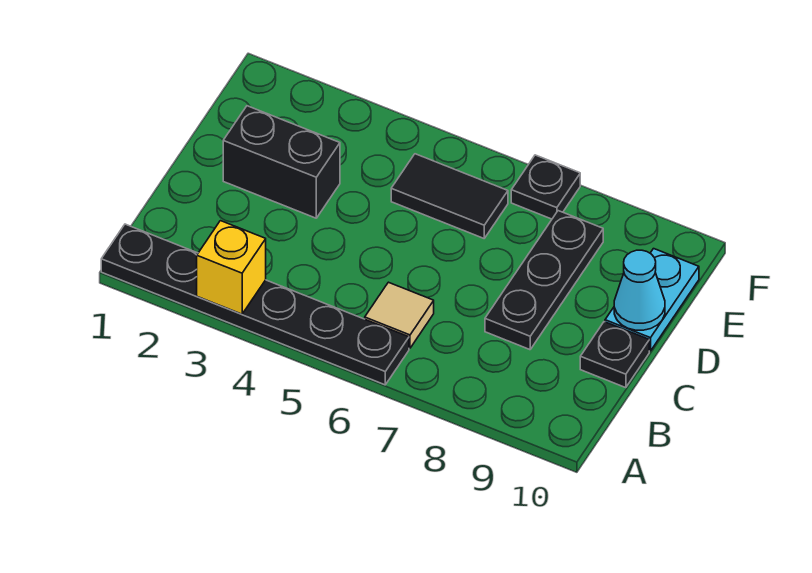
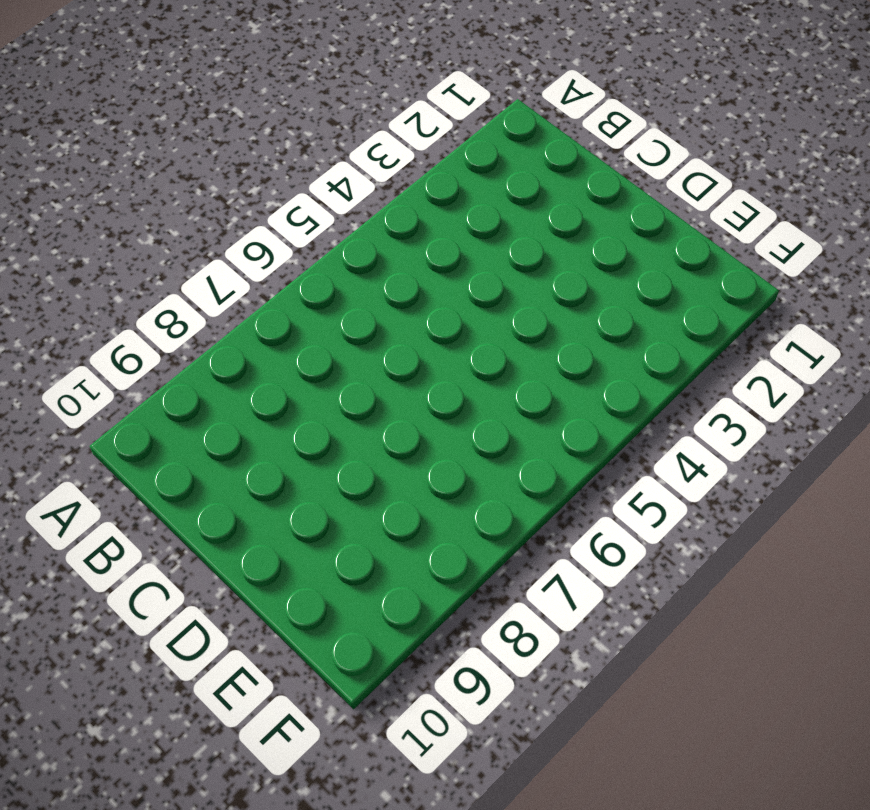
none -> black 1x6 plate [101,224,409,385]
none -> tan 1x1 tile [365,282,434,348]

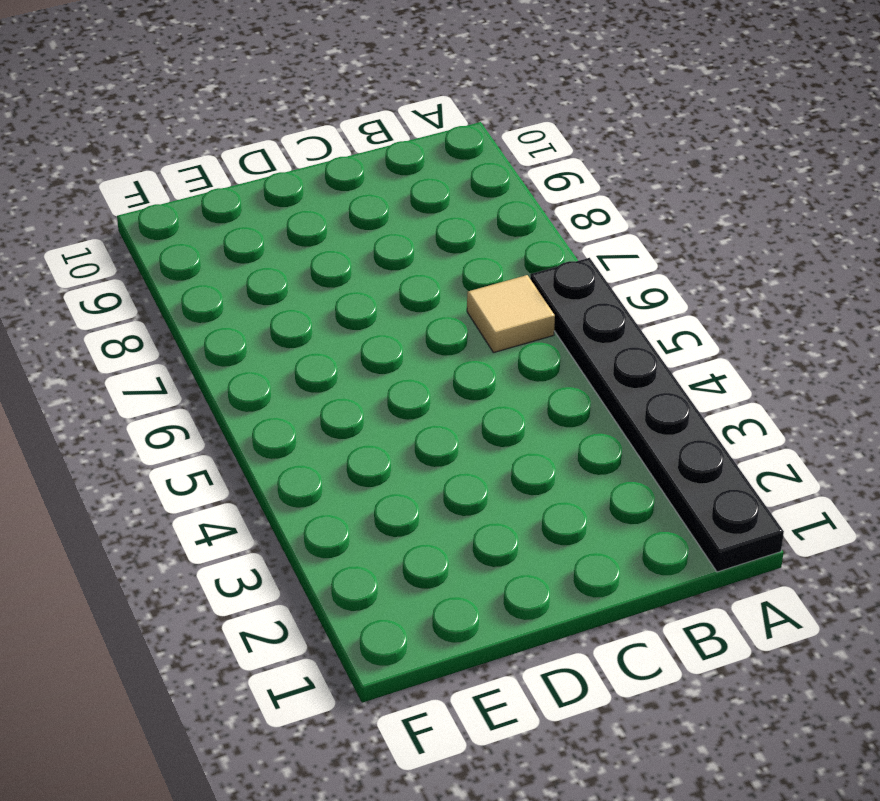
none -> black 1x3 plate [485,211,603,350]
none -> black 1x1 plate [580,322,649,388]

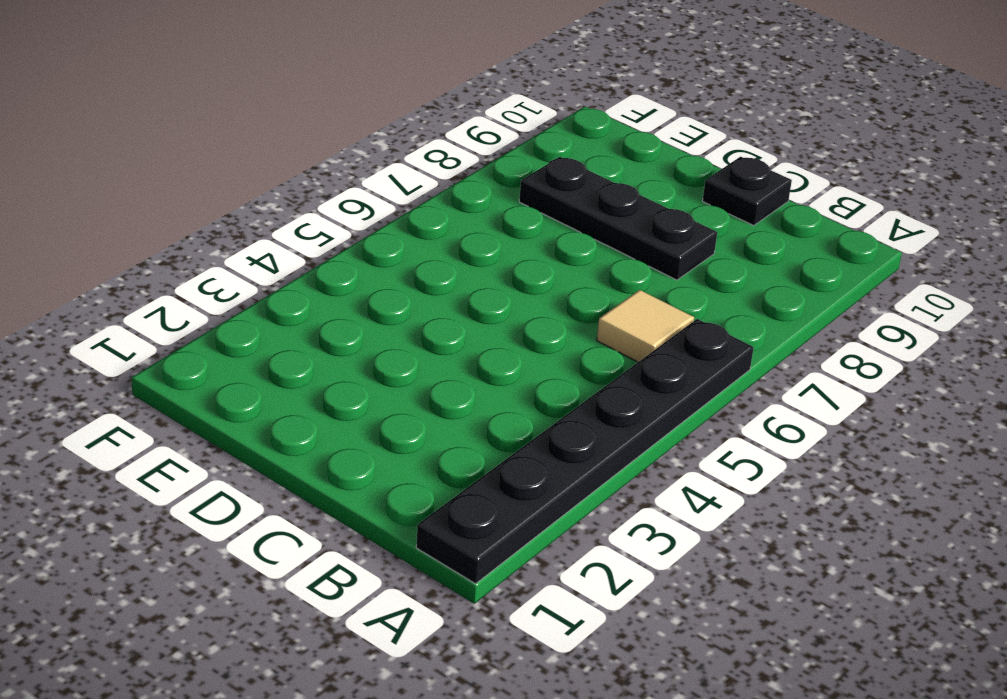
none -> black 1x2 brick [223,106,340,218]
none -> cyan 1x2 plate [605,249,699,351]

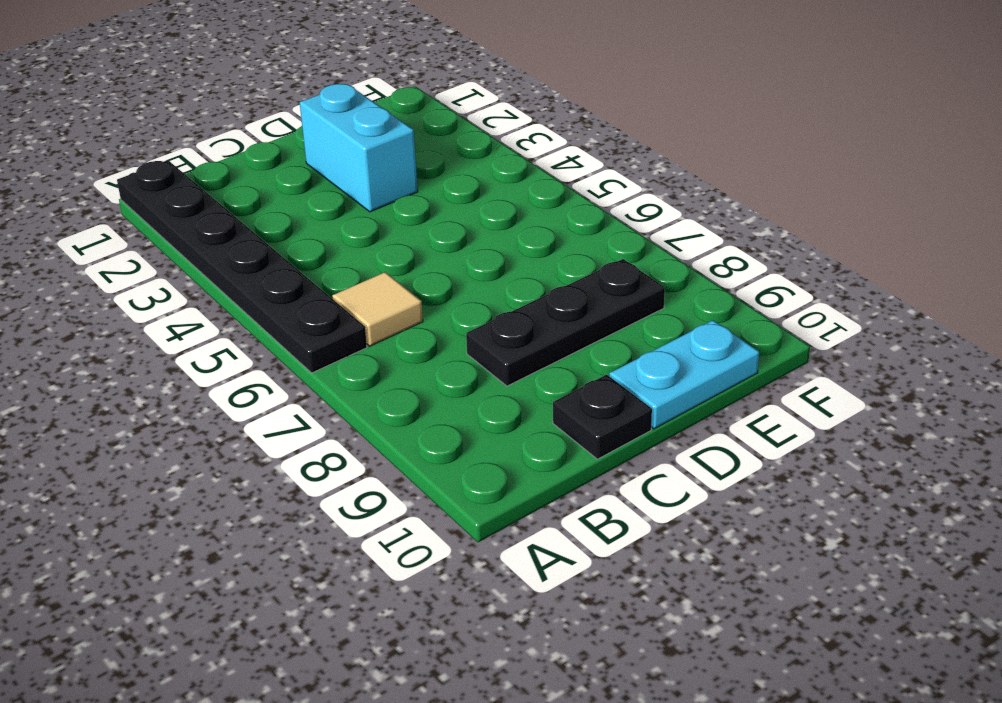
cyan 1x2 brick [300,84,418,212] -> black 1x2 brick [223,106,340,218]
none -> black 1x2 tile [391,154,508,238]
none -> black 1x1 plate [511,155,580,219]

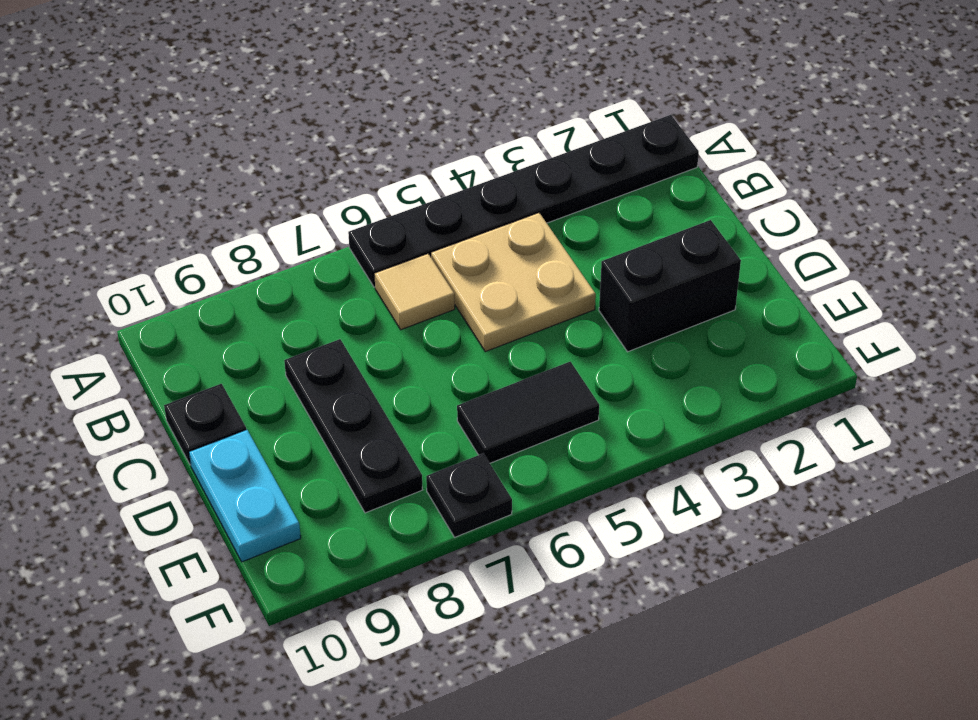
tan 2x2 plate [431,213,596,352] -> none
none -> yellow 1x1 brick [197,221,266,314]
none -> cyan 1x1 cone [614,250,665,330]

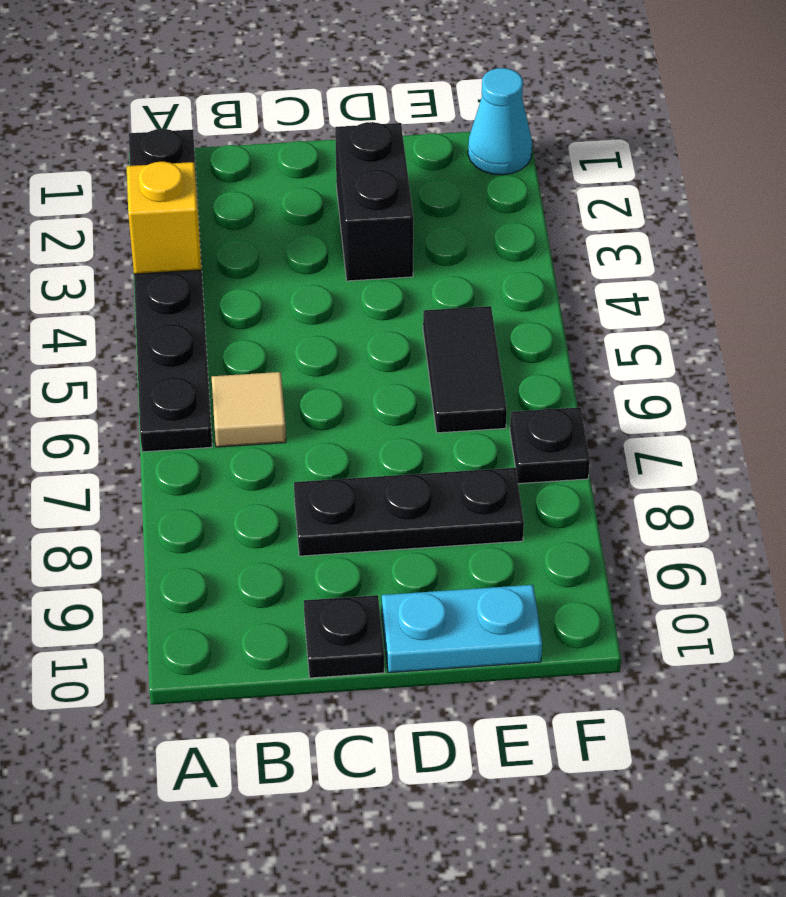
cyan 1x1 cone [468,68,532,175] -> cyan 1x1 cone moved to [614,250,665,330]

